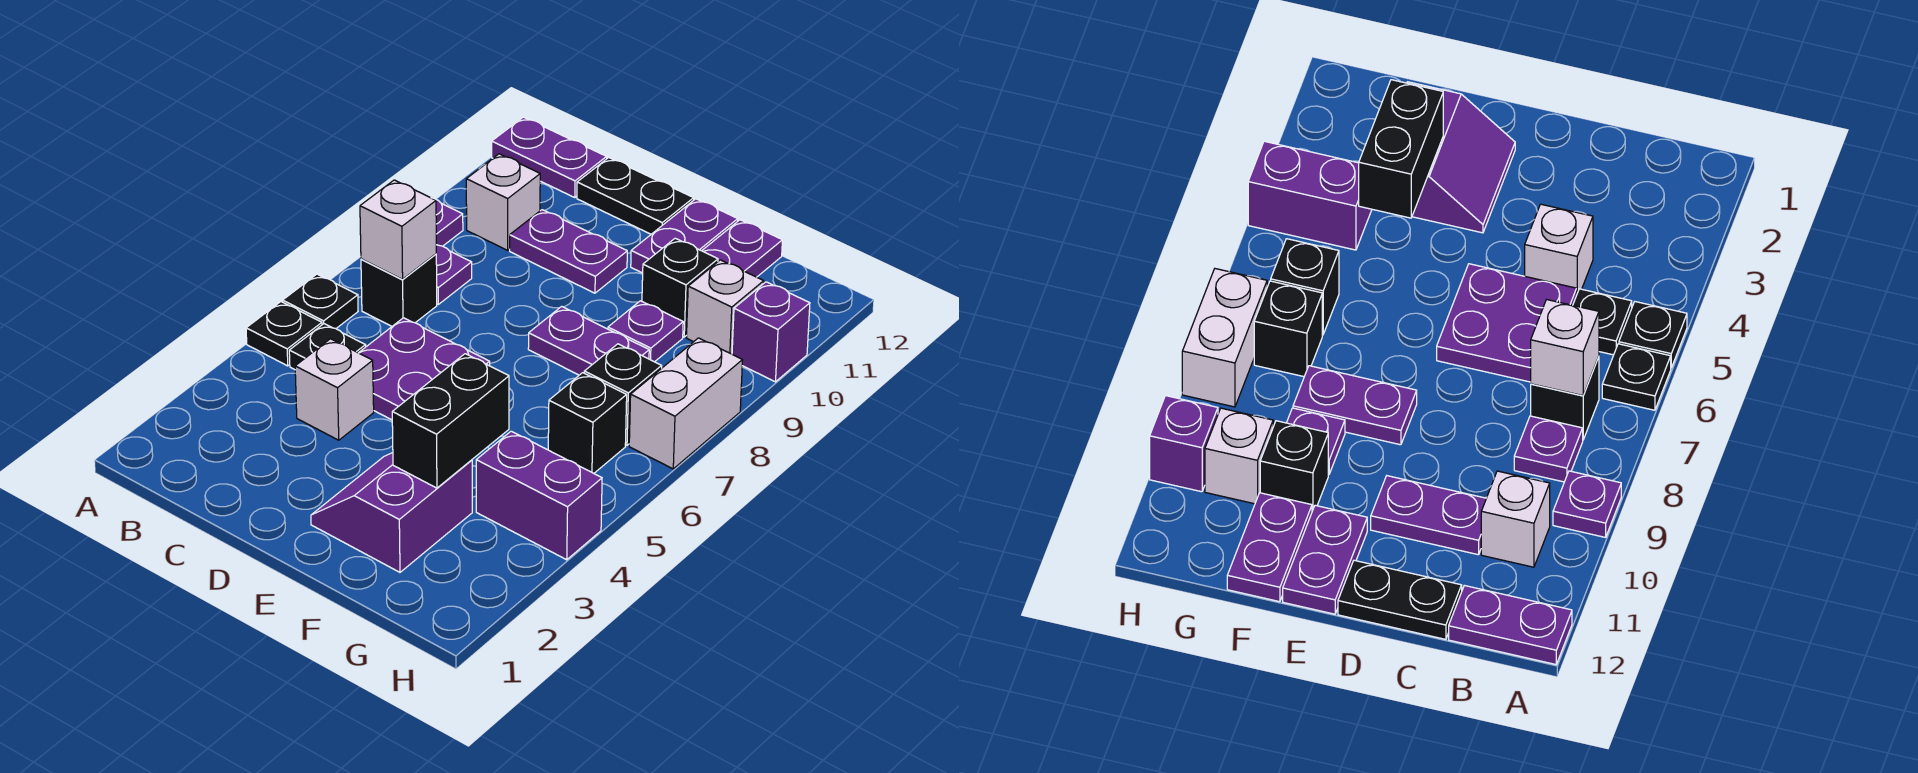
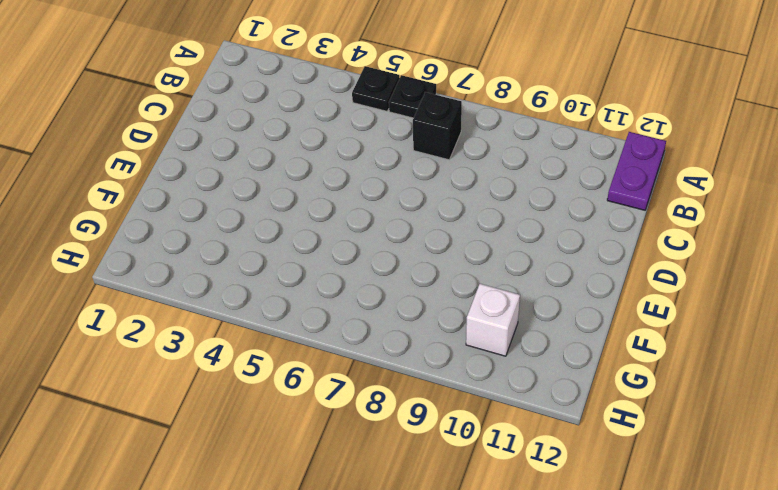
none -> purple 1x1 plate [432,198,463,246]
none -> black 1x1 plate [289,324,366,370]
none -> purple 1x1 plate [436,245,472,304]

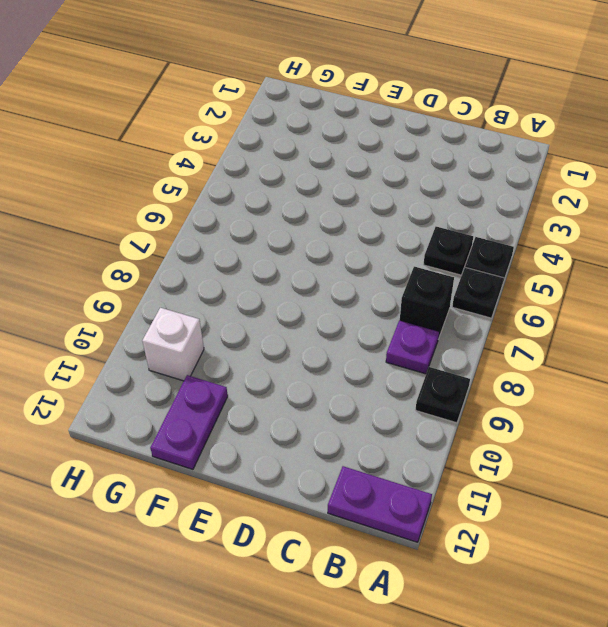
black 1x1 plate [415,367,470,423] -> purple 1x1 plate [432,198,463,246]
none -> white 1x1 brick [466,154,540,250]
none -> white 1x1 brick [295,339,374,440]
none -> purple 2x2 plate [359,318,490,420]

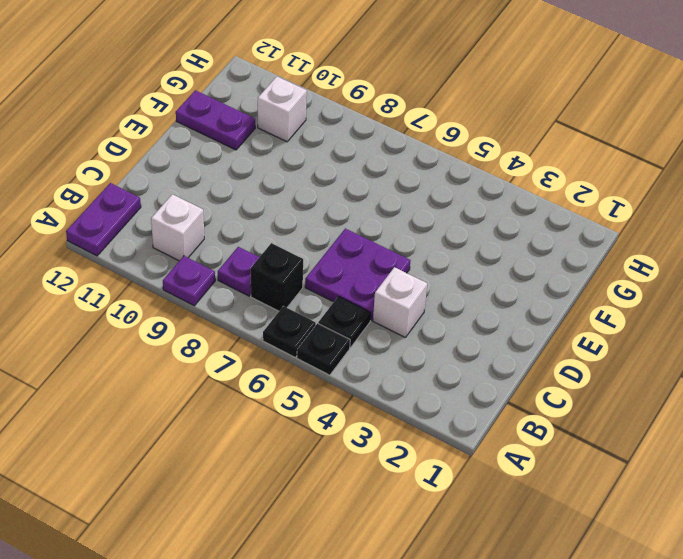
none -> purple 1x2 plate [510,210,627,293]
none -> black 1x2 plate [577,158,694,234]
none -> purple 2x2 slope [311,453,472,572]

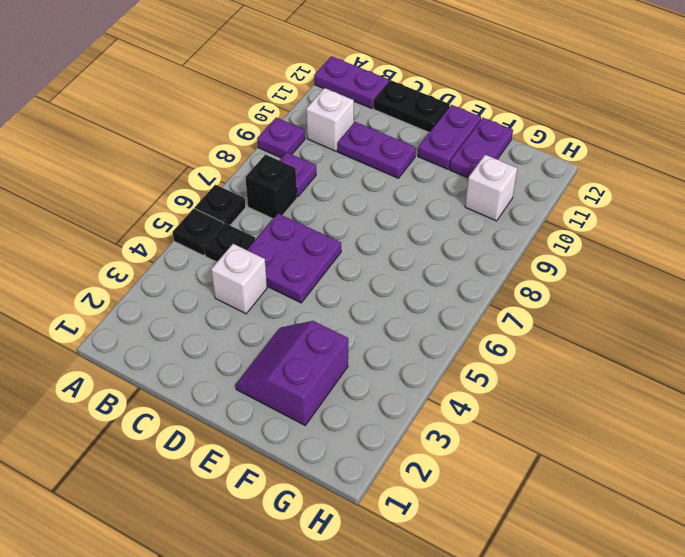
none -> purple 1x2 plate [528,306,649,375]
none -> purple 1x1 plate [608,301,683,362]
none -> black 1x1 brick [642,238,718,337]

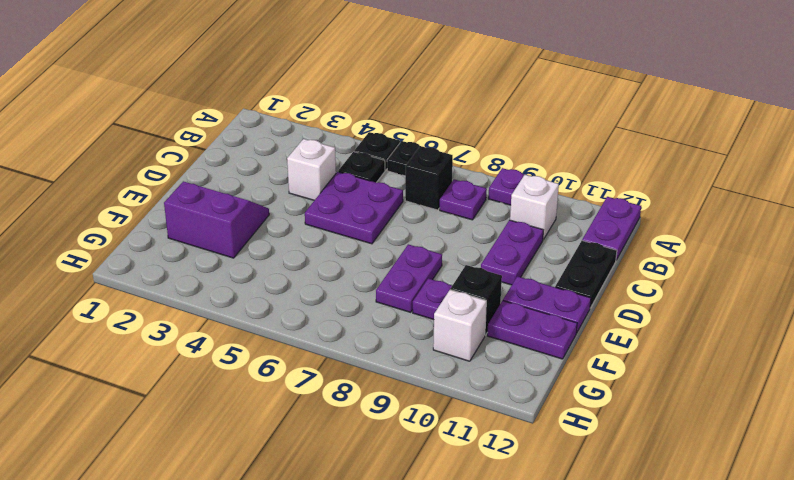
none -> purple 1x2 brick [476,431,602,560]
none -> black 1x1 brick [548,373,627,473]
none -> black 1x1 brick [584,344,662,445]

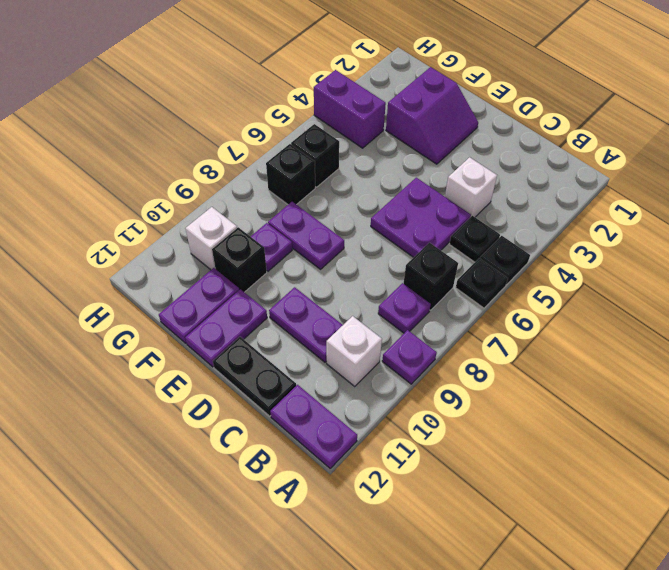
none -> white 1x2 brick [629,338,742,469]
none -> purple 1x1 brick [732,282,810,382]
none -> white 1x1 brick [360,180,436,279]

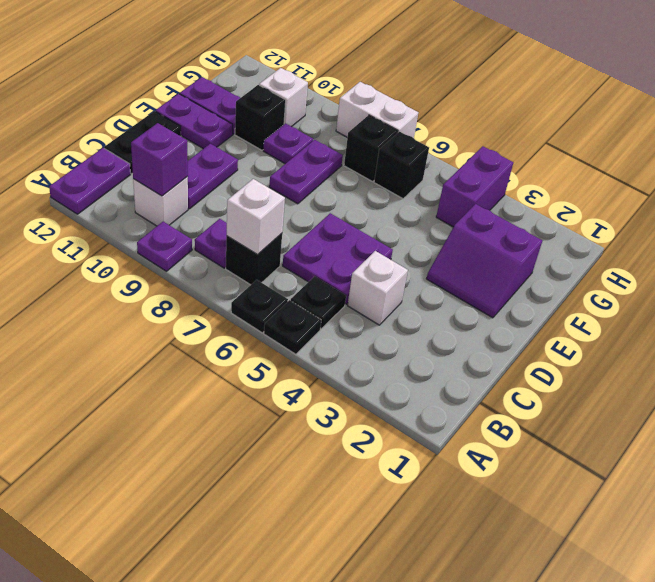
purple 1x1 brick [131,123,188,196] -> purple 1x1 brick moved to [732,282,810,382]
none -> black 1x2 brick [392,354,509,488]

